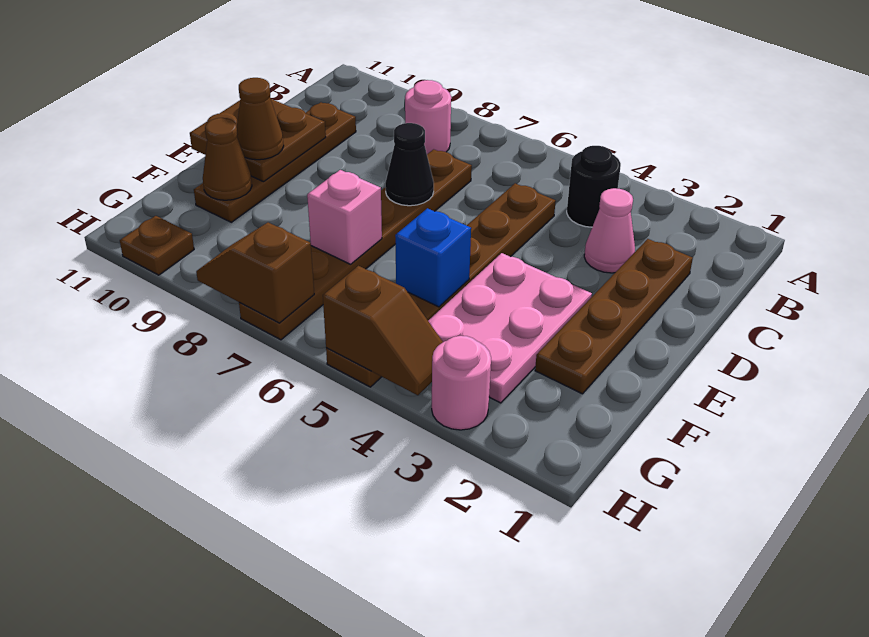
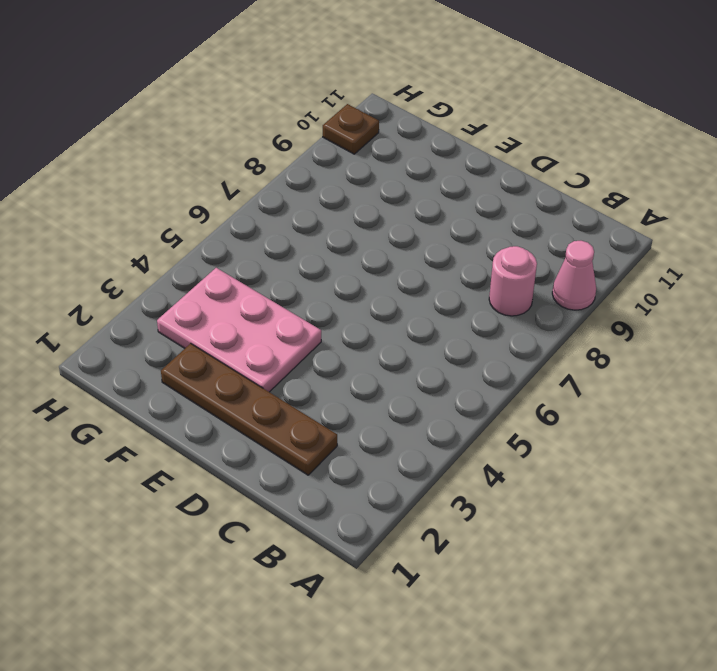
pink 1x1 cone [552,241,596,310] -> pink 1x1 cone moved to [584,188,635,273]
none -> black 1x1 round brick [567,146,621,227]
none -> brown 1x6 plate [326,183,556,387]
none -> brown 1x6 plate [239,149,472,340]

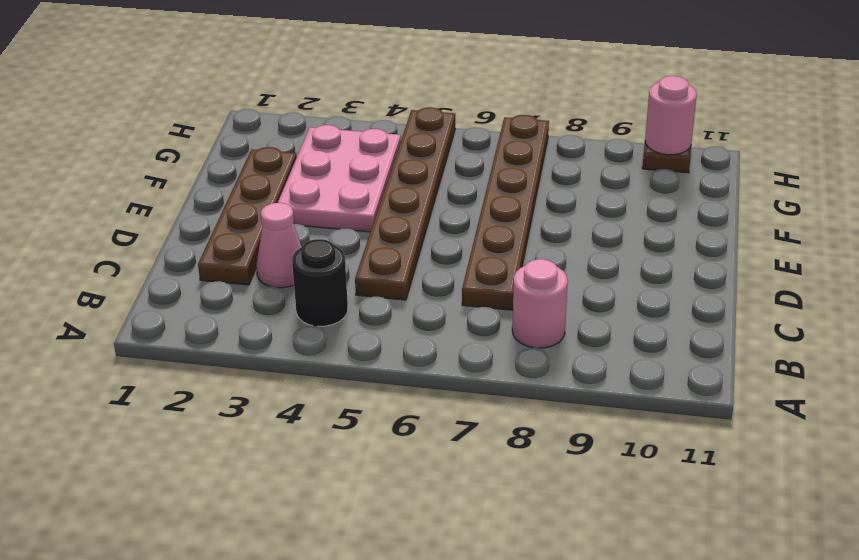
pink 1x1 round brick [645,76,697,155] -> pink 1x1 round brick moved to [432,336,491,430]
none -> brown 1x4 plate [194,102,356,222]
none -> black 1x1 cone [385,123,434,206]
none -> brown 2x2 plate [190,99,326,182]

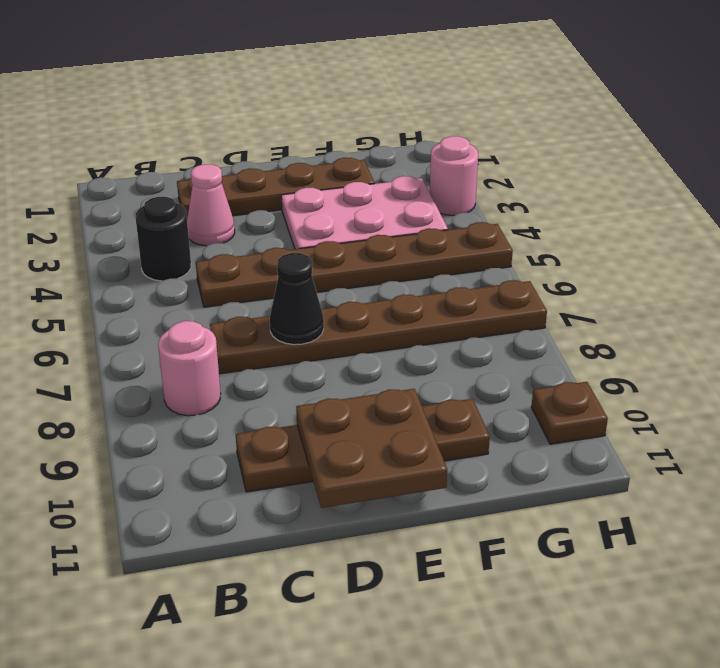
none -> blue 1x1 brick [395,208,471,307]
none -> pink 1x1 brick [307,170,382,264]
none -> brown 1x1 cone [203,118,252,200]

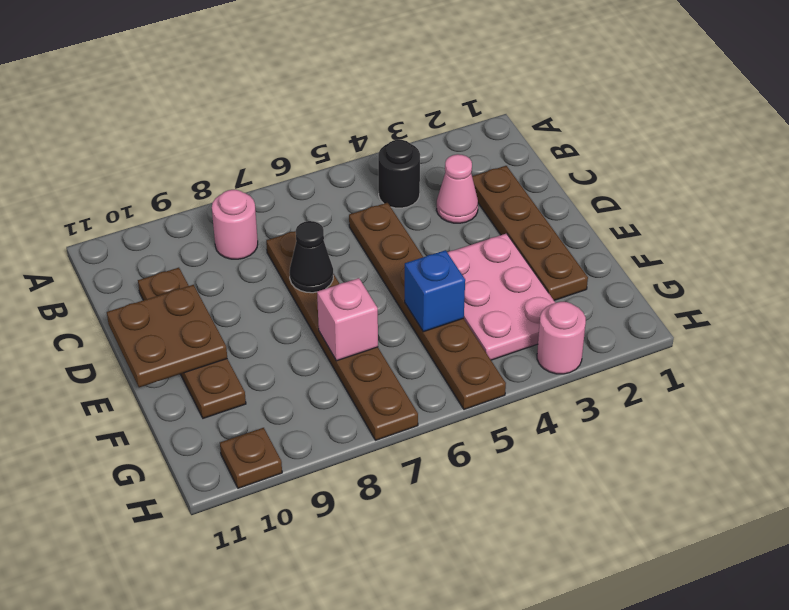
none -> brown 1x1 cone [203,118,252,200]
none -> brown 1x2 slope [323,266,443,395]
none -> brown 1x2 slope [196,222,314,323]

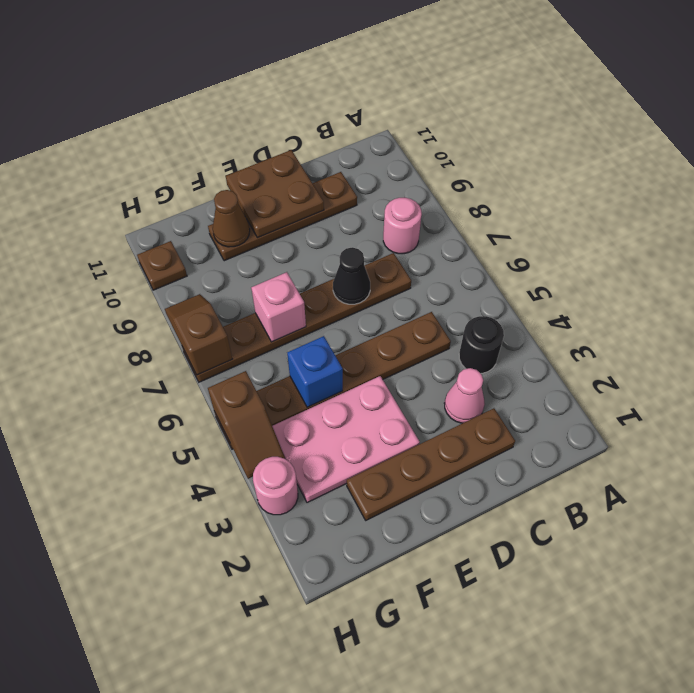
none -> brown 1x1 cone [237,78,284,160]

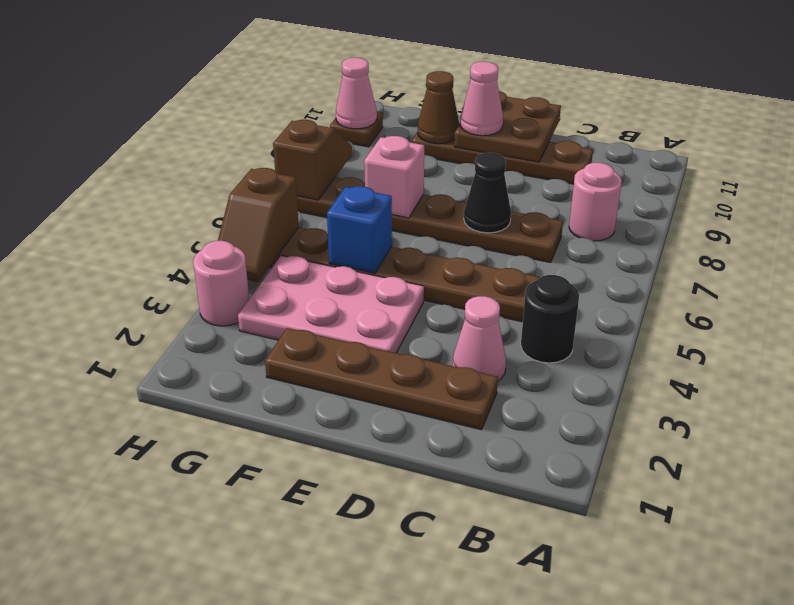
pink 1x1 cone [460,62,503,136] -> brown 1x1 cone [237,78,284,160]
pink 1x1 cone [336,58,377,129] -> none

